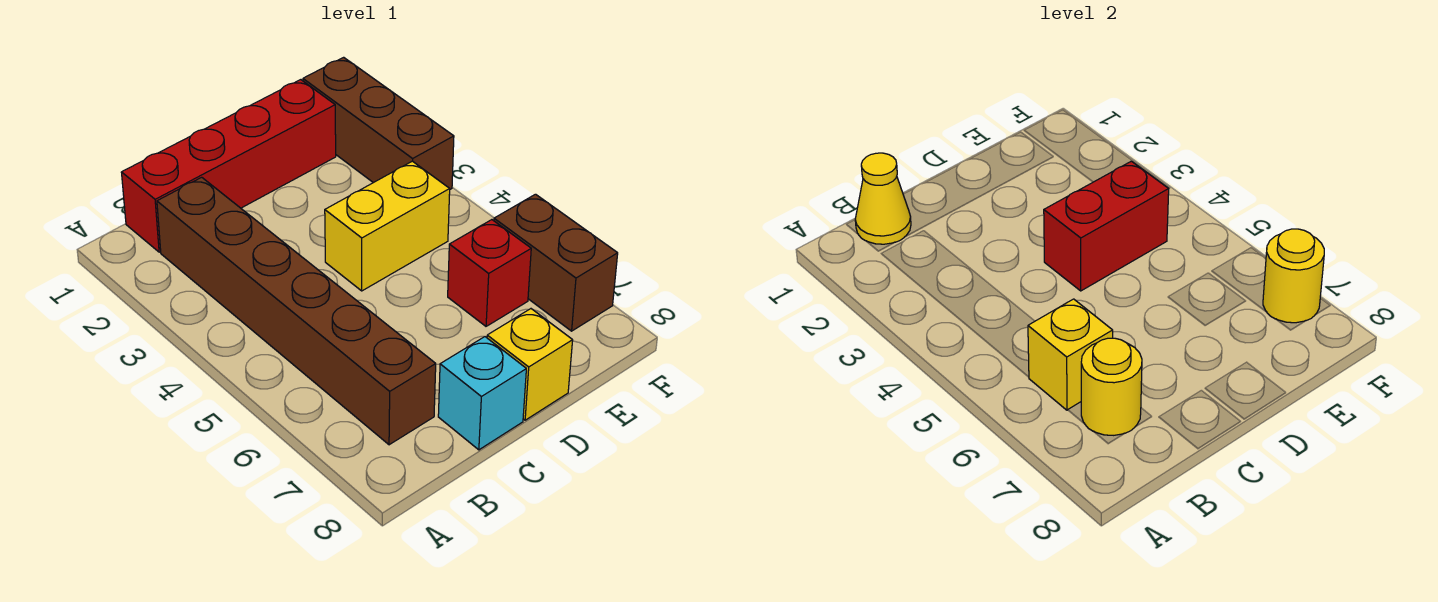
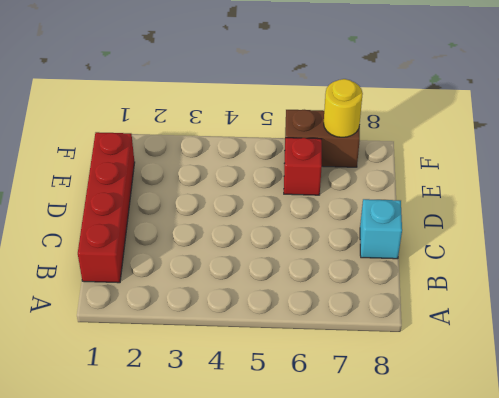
none -> brown 1x6 brick [157,177,436,445]
none -> yellow 1x2 brick [325,161,450,291]
none -> yellow 1x1 brick [487,309,573,420]

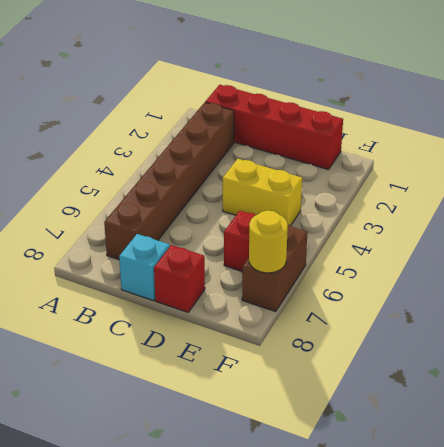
red 1x1 brick [154,245,205,312] -> yellow 1x1 brick [487,309,573,420]
none -> brown 1x3 brick [303,57,454,189]
none -> yellow 1x1 cone [855,153,911,244]
none -> yellow 1x1 brick [1028,299,1113,410]

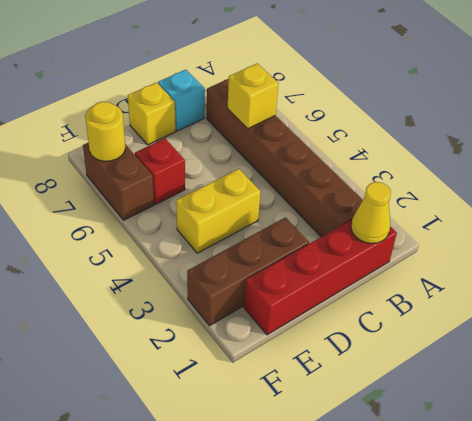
brown 1x3 brick [187,217,309,326] -> brown 1x3 brick turned to [303,57,454,189]
none -> yellow 1x1 round brick [1081,338,1142,435]
none -> red 1x2 brick [1044,161,1169,291]

